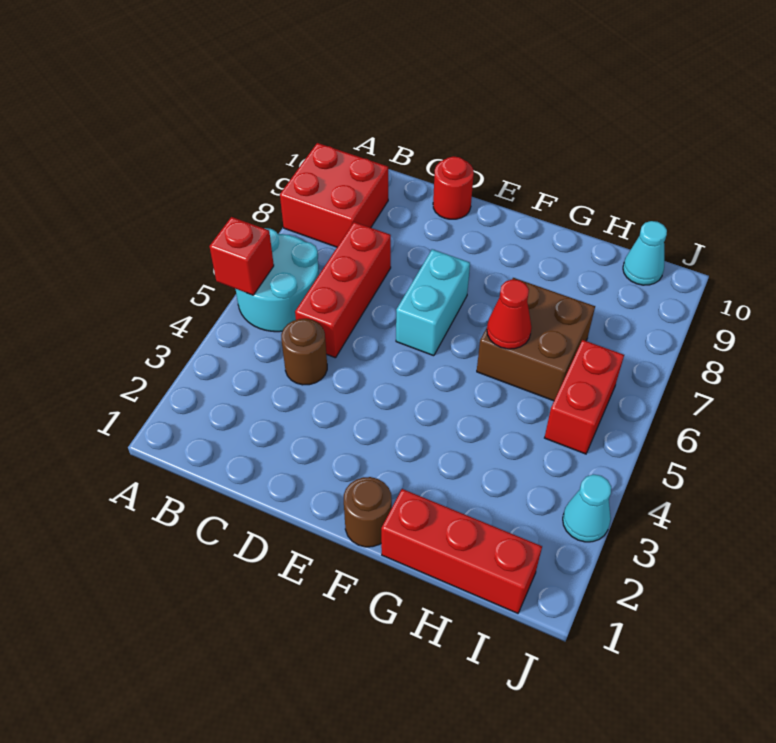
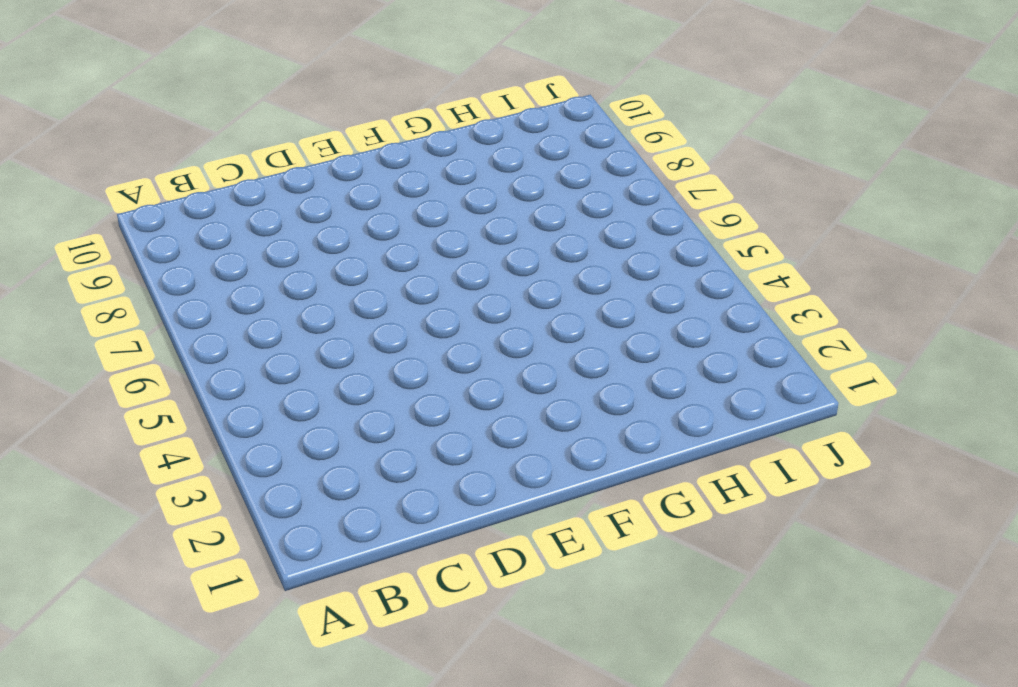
none -> cyan 2x2 round brick [236,228,319,332]
none -> red 2x2 brick [280,143,388,247]
none -> brown 1x1 round brick [281,319,327,385]

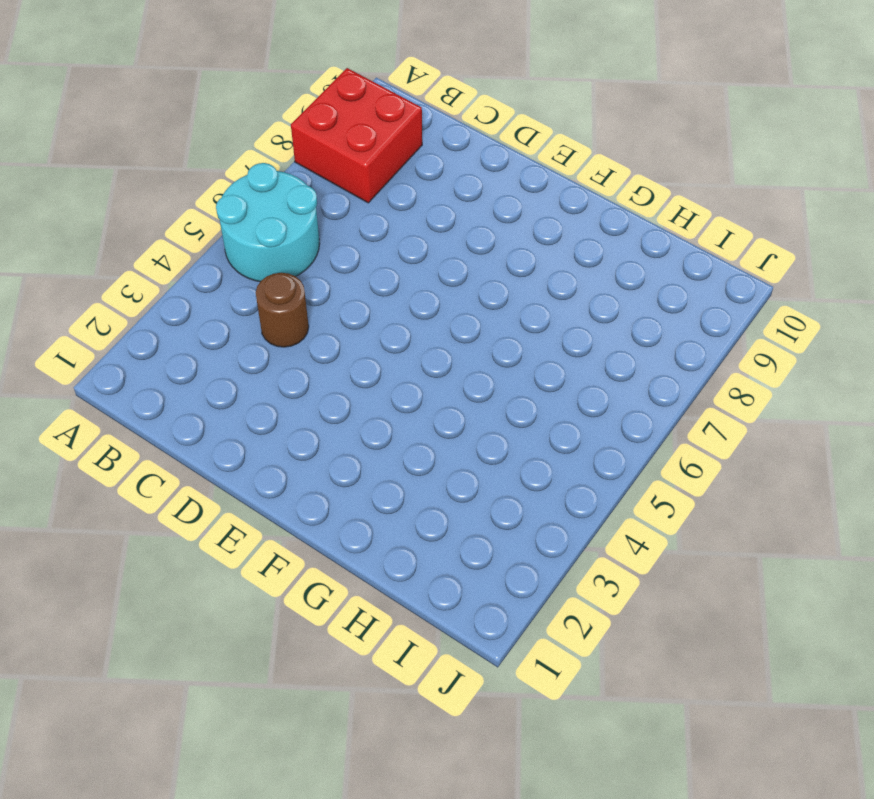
none -> red 1x3 brick [295,222,391,358]
none -> red 1x1 round brick [433,156,474,219]
none -> cyan 1x2 brick [396,249,470,356]

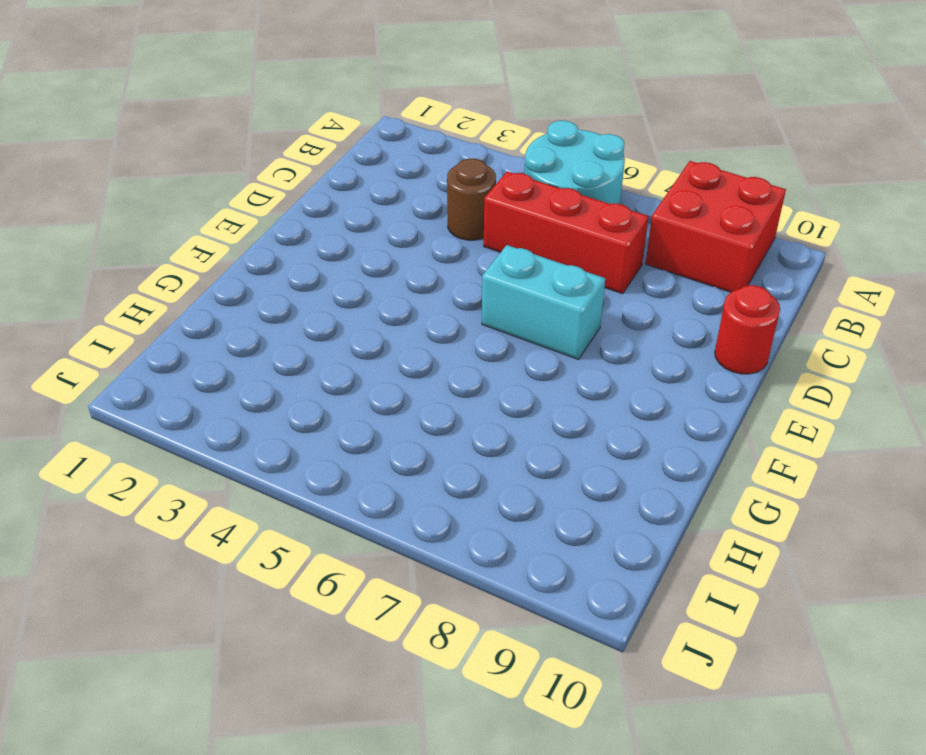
none -> brown 1x1 round brick [344,477,392,547]
none -> red 1x3 brick [381,489,542,613]
none -> brown 2x2 brick [477,278,595,401]

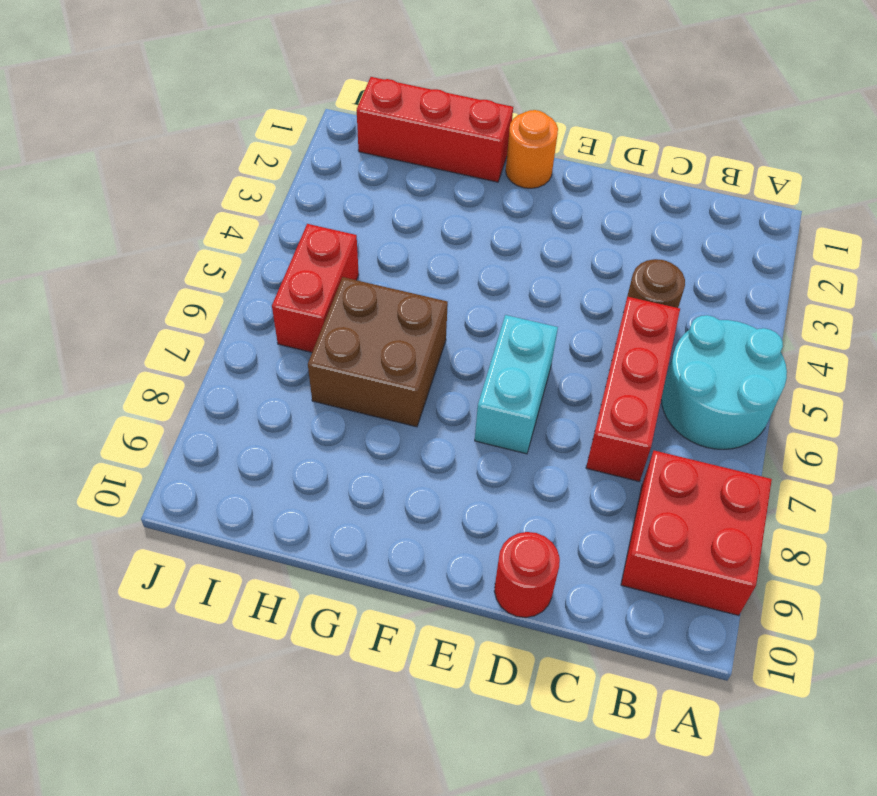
orange 1x1 round brick [506,110,558,188] -> brown 1x1 round brick [344,477,392,547]
none -> cyan 1x1 cone [623,221,667,285]
none -> cyan 1x1 cone [563,474,611,542]
none -> red 1x1 brick [209,217,274,295]

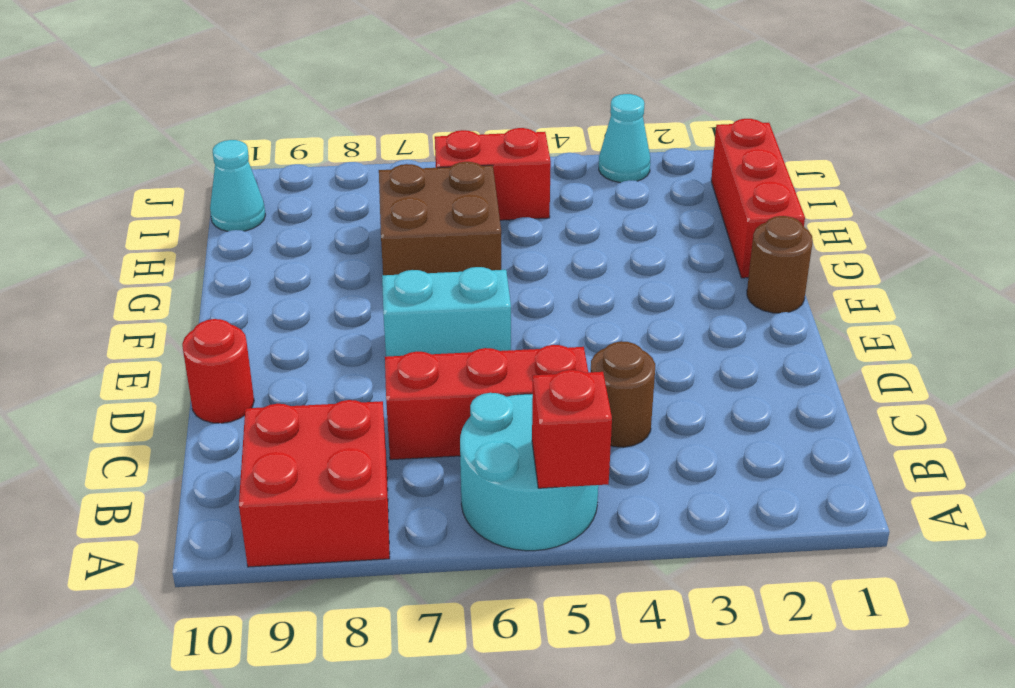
none -> red 1x1 cone [487,279,532,349]

